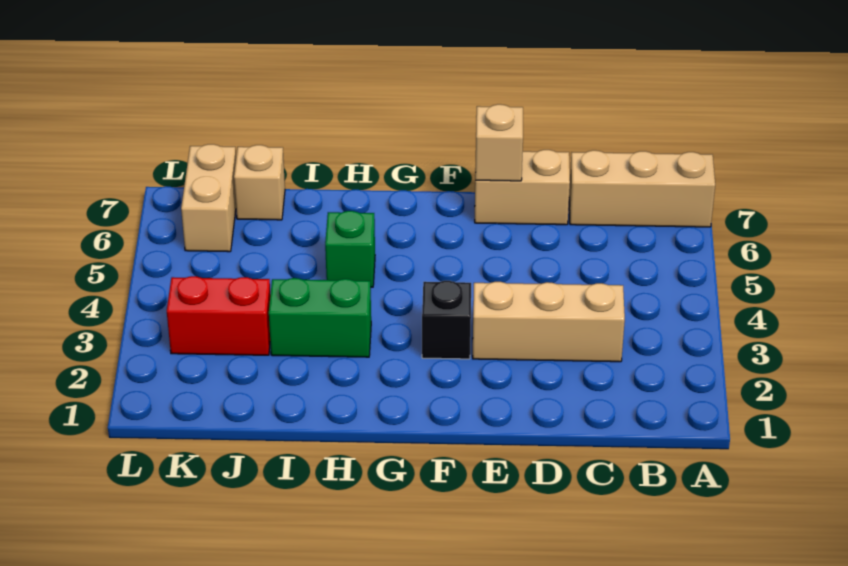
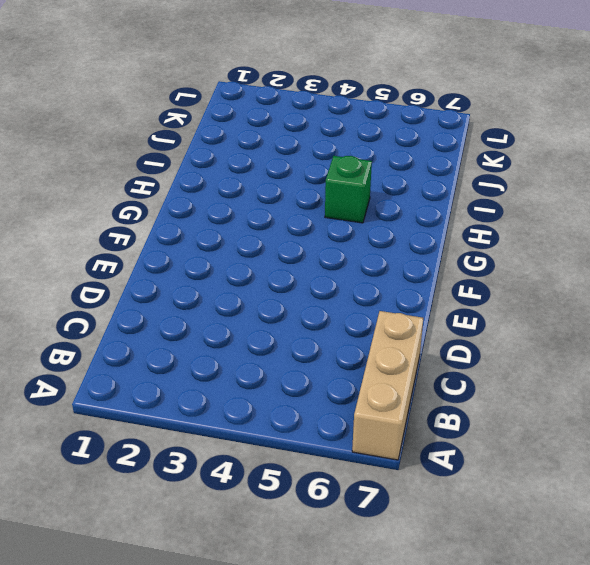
none -> tan 1x3 brick [473,282,625,362]
none -> tan 1x2 brick [475,150,570,225]

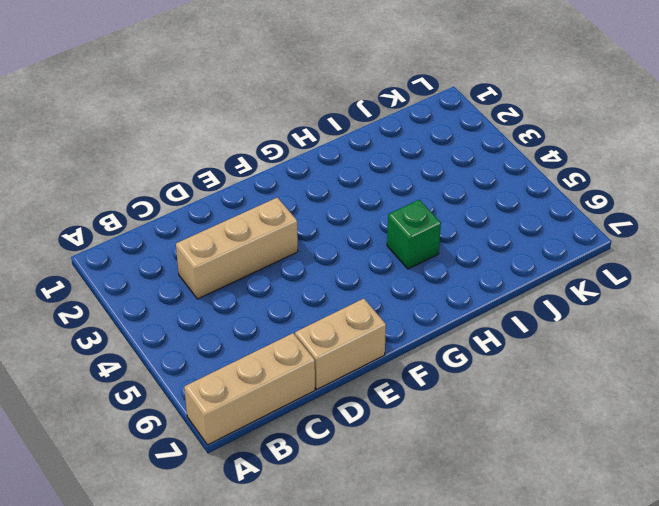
none -> black 1x1 brick [422,281,471,359]
none -> green 1x2 brick [269,278,371,357]

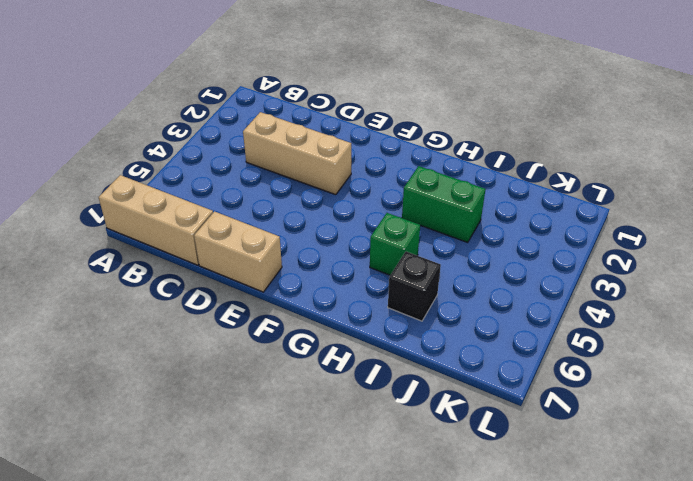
black 1x1 brick [388,252,441,321] -> black 1x1 brick moved to [422,281,471,359]
none -> red 1x2 brick [167,276,270,355]
none -> tan 1x1 brick [234,145,285,220]

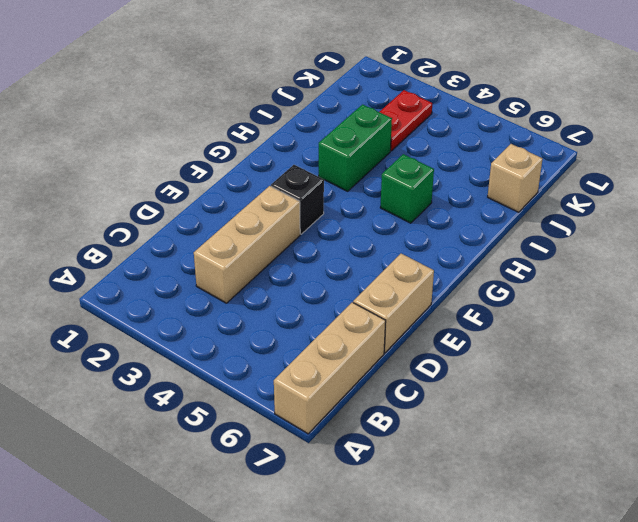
red 1x2 plate [380,90,432,151] -> red 1x2 brick [167,276,270,355]
none -> tan 1x2 brick [181,144,236,252]
none -> tan 1x1 brick [475,104,523,181]

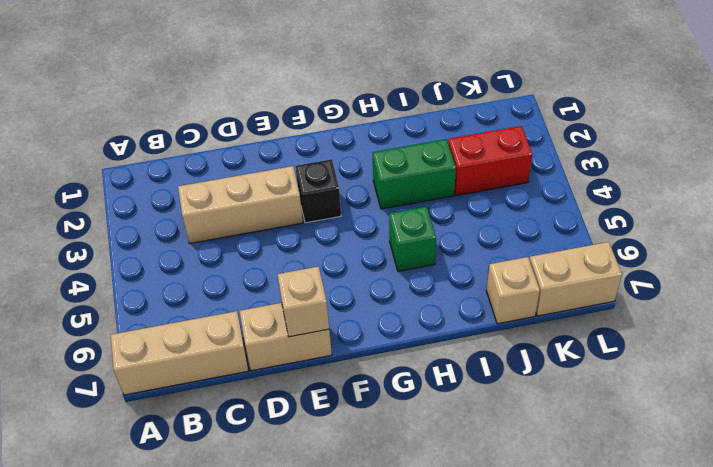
tan 1x2 brick [530,242,622,316] -> tan 1x2 brick turned to [181,144,236,252]

